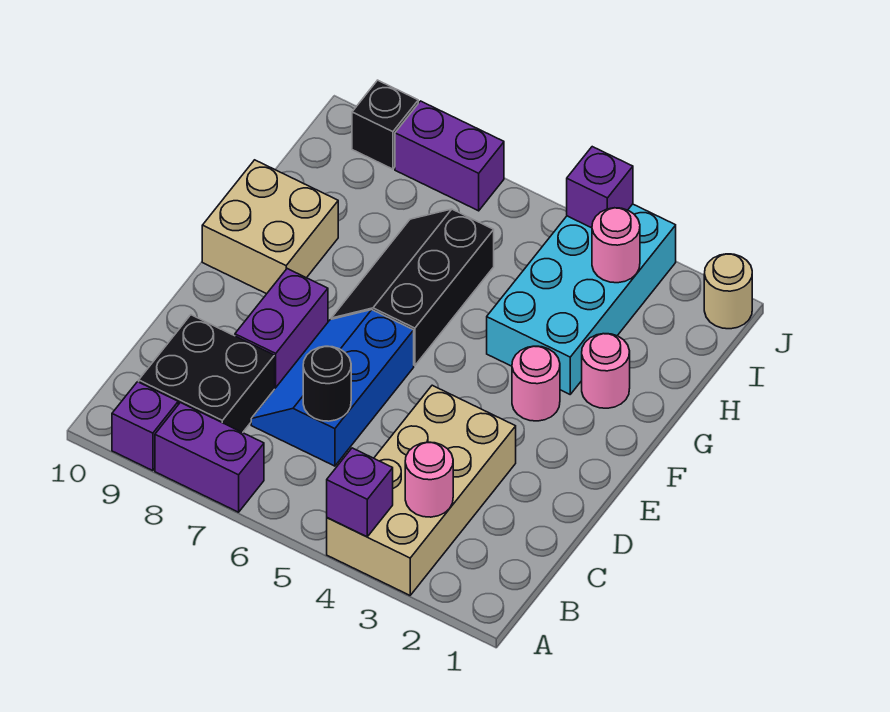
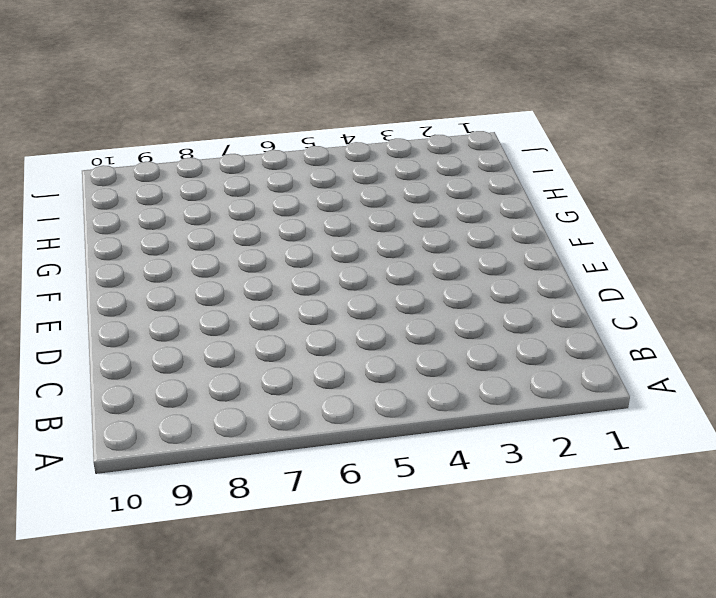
none -> tan 2x4 brick [327,385,516,595]
none -> purple 1x2 brick [155,403,264,512]
none -> purple 1x1 brick [112,382,178,471]

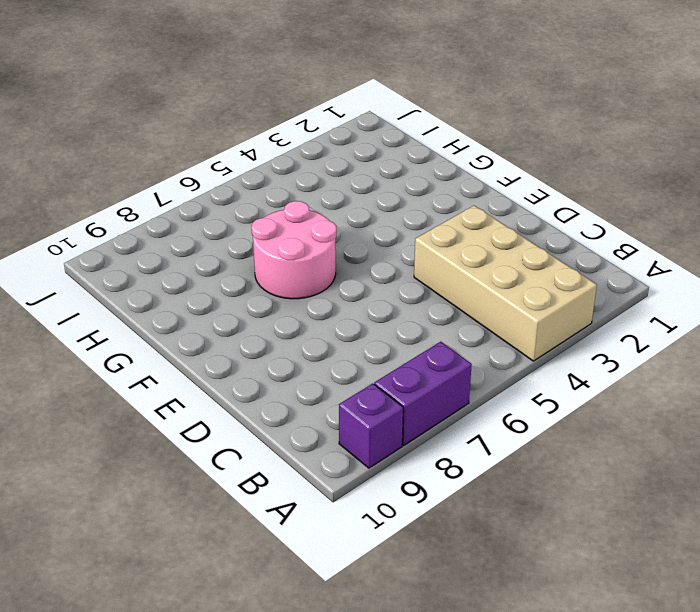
pink 2x2 round brick [252,201,336,299] -> black 2x3 slope [331,209,494,366]
none -> black 2x2 brick [139,315,275,433]
none -> blue 2x3 slope [251,310,414,466]
none -> purple 1x2 brick [235,269,328,388]

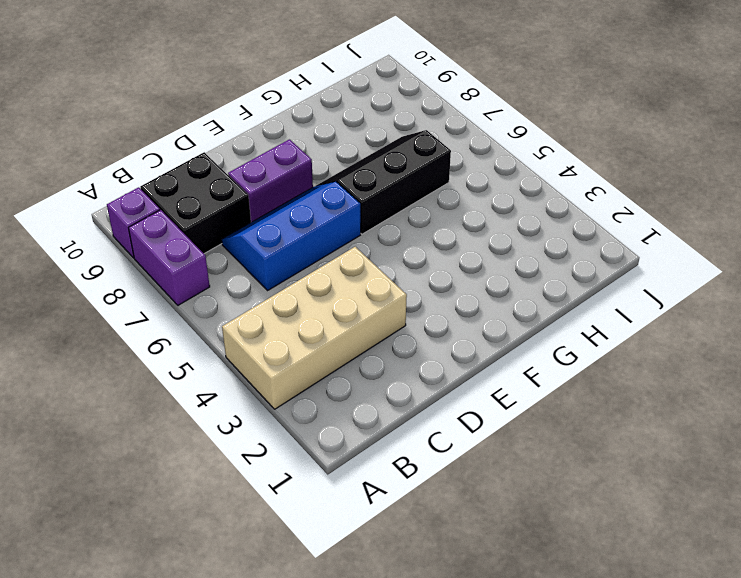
none -> pink 1x1 round brick [512,346,560,421]
none -> tan 2x2 brick [202,160,338,294]
none -> pink 1x1 round brick [582,334,630,408]

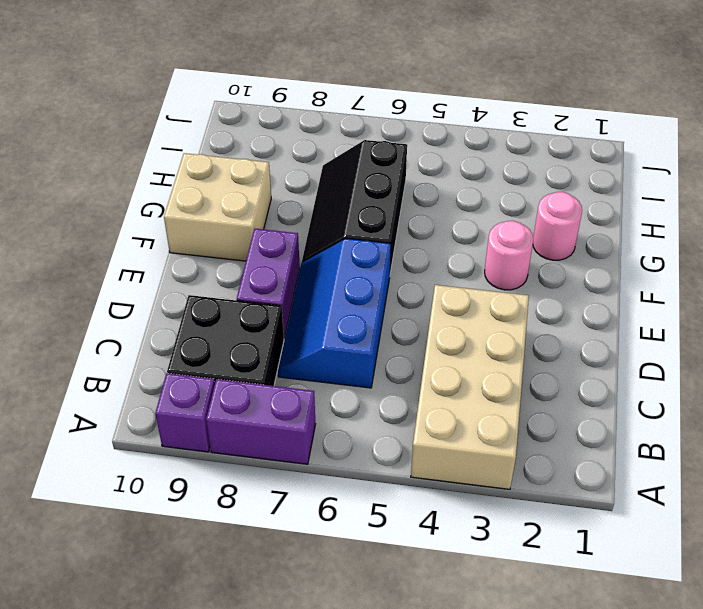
none -> cyan 2x4 brick [487,204,676,394]
none -> tan 1x1 round brick [704,254,752,329]
none -> purple 1x2 brick [395,101,504,211]

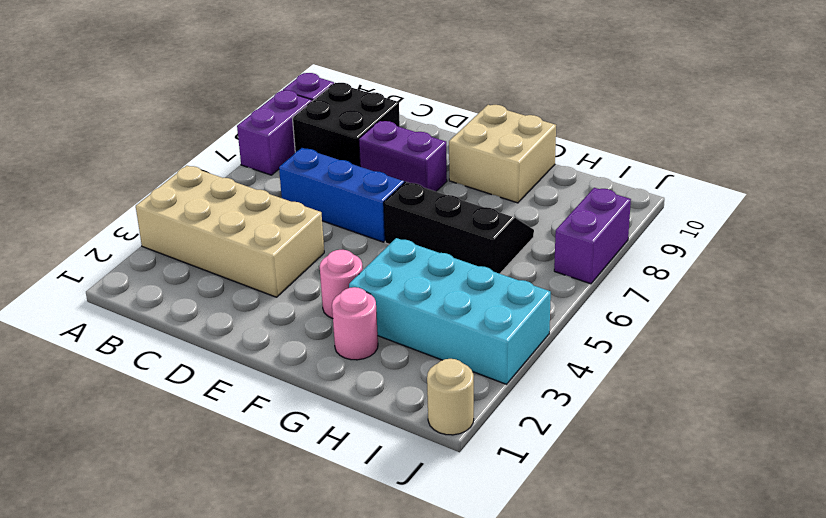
none -> black 1x1 brick [352,80,418,169]
none -> purple 1x1 brick [327,448,393,537]
none -> pink 1x1 round brick [405,442,453,517]

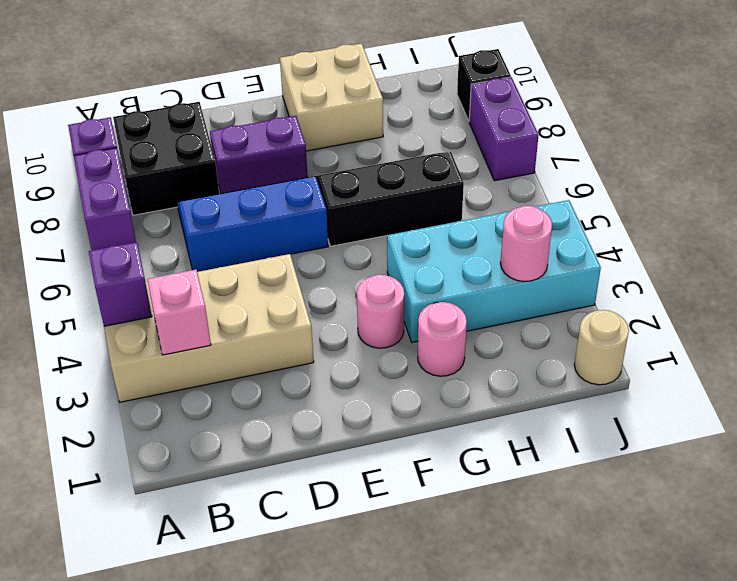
pink 1x1 brick [148,270,211,355] -> pink 1x1 round brick [405,442,453,517]
none -> black 1x1 round brick [303,346,351,421]
none -> purple 1x1 brick [567,147,633,228]

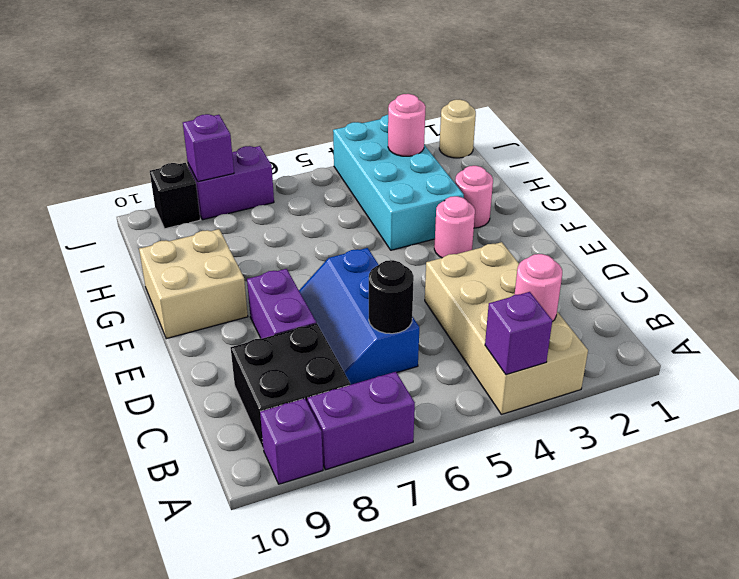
purple 1x1 brick [183,114,234,182] -> purple 1x1 brick moved to [567,147,633,228]
none -> black 2x3 slope [331,209,494,366]

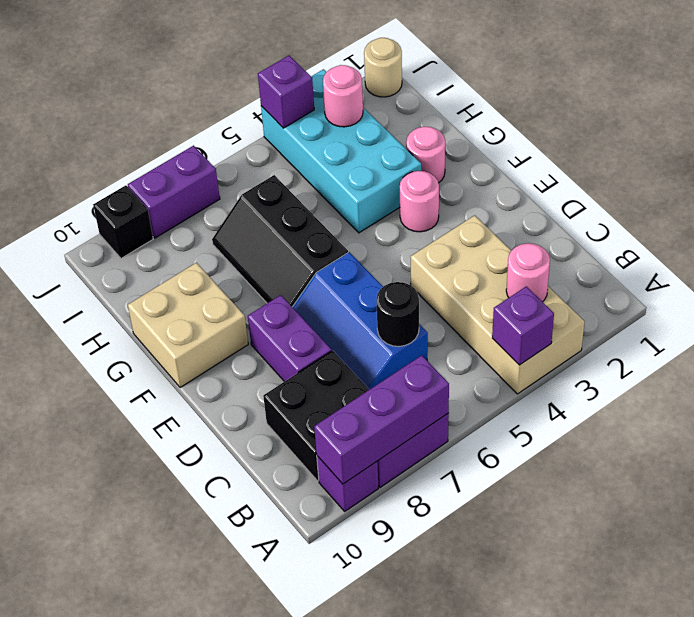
purple 1x3 brick [314,355,449,484] -> none

